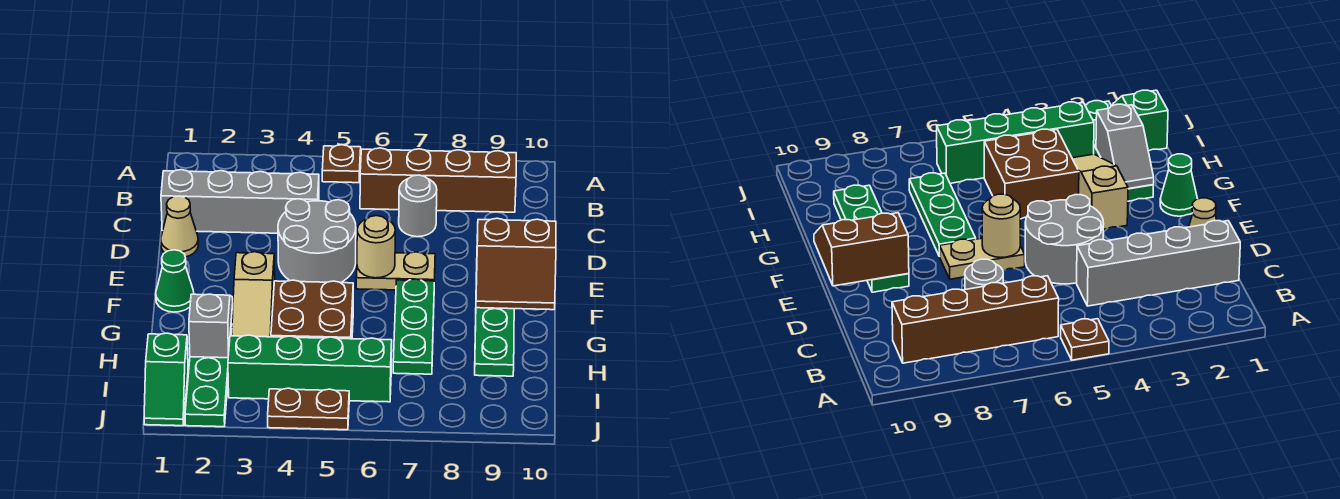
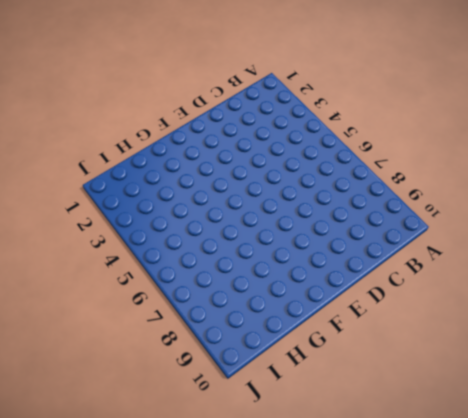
none -> brown 1x1 plate [322,145,361,183]
none -> brown 1x4 brick [360,148,516,212]
none -> grey 1x4 brick [161,170,319,233]

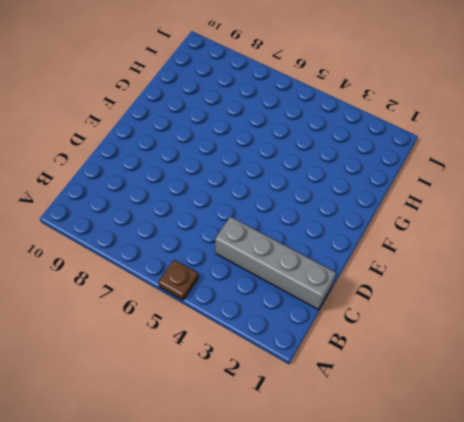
none -> brown 1x4 brick [360,148,516,212]
none -> grey 1x1 round brick [399,175,437,237]
none -> tan 1x1 cone [161,196,198,257]

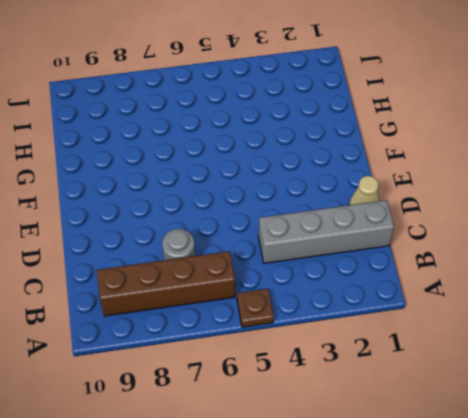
none -> grey 2x2 round brick [278,199,356,283]
none -> tan 1x2 plate [356,252,435,290]
none -> green 1x4 plate [475,272,514,376]

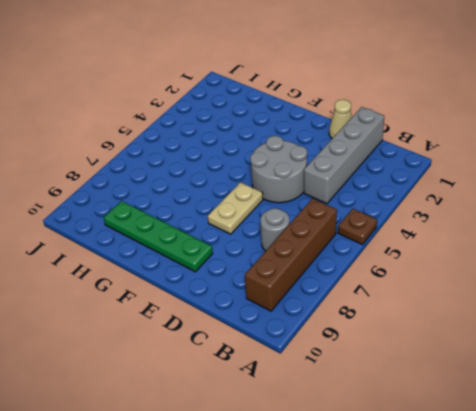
none -> green 1x1 cone [156,250,194,312]
none -> tan 1x3 slope [232,252,275,337]
none -> green 1x3 plate [393,279,434,374]

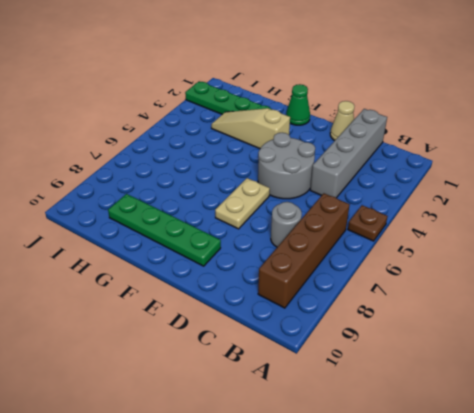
none -> green 1x3 plate [393,279,434,374]
none -> brown 2x2 brick [271,280,353,339]
none -> green 1x2 slope [144,333,188,426]

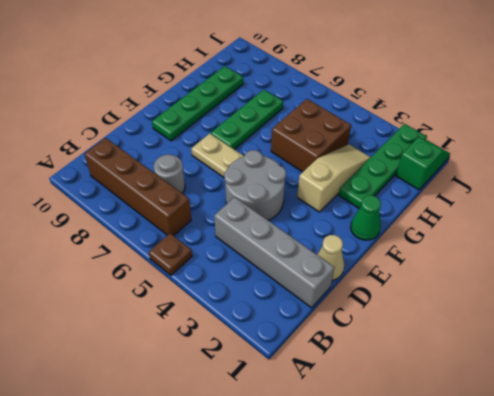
none -> green 1x4 brick [228,335,392,402]
none -> brown 1x2 plate [268,388,349,430]
none -> tan 1x1 round brick [357,216,395,278]

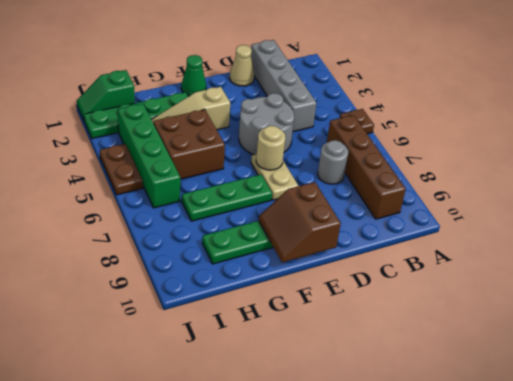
none -> grey 1x2 slope [189,294,233,358]

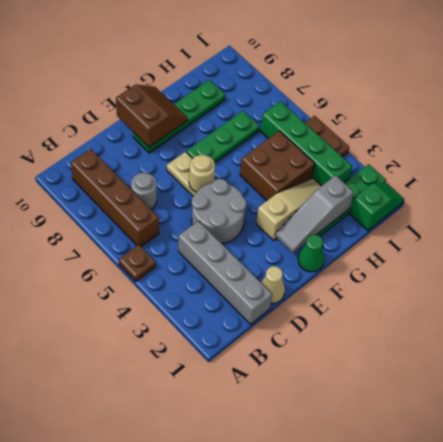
grey 1x3 slope [275,175,354,253] -> grey 1x2 slope [189,294,233,358]

